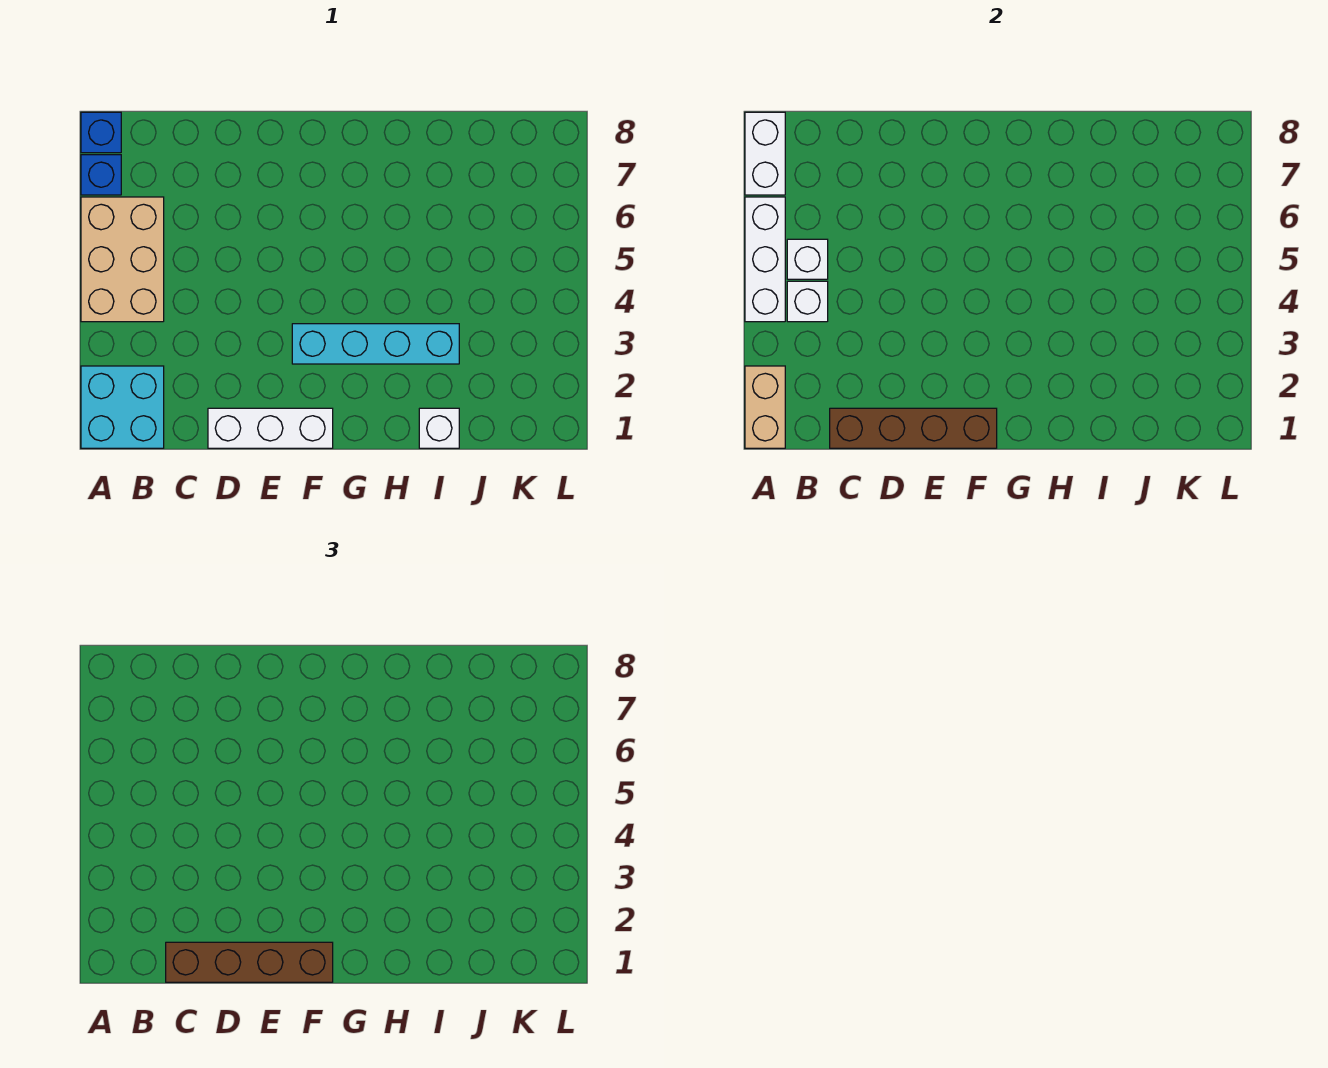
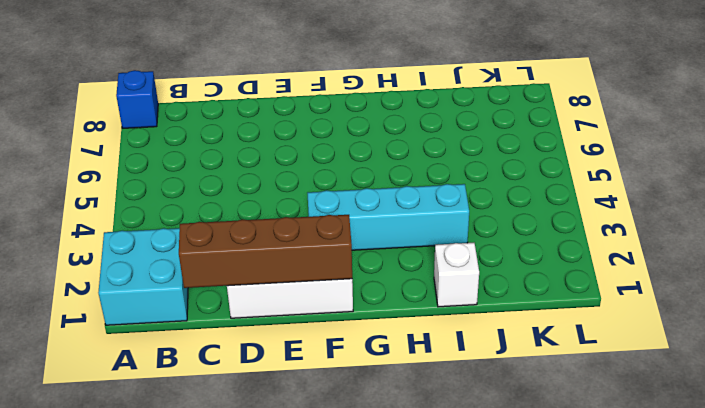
none -> tan 2x3 brick [81,197,164,322]
none -> blue 1x1 brick [81,155,121,195]
none -> tan 1x2 brick [745,366,785,448]

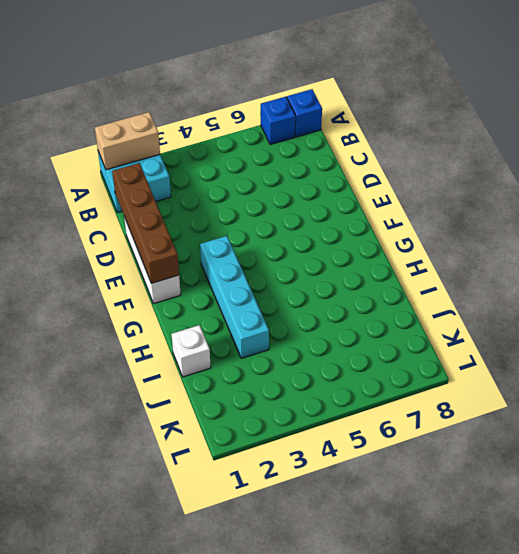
none -> tan 2x3 brick [81,197,164,322]
none -> white 1x3 brick [745,197,785,322]
none -> white 1x2 brick [745,112,785,195]

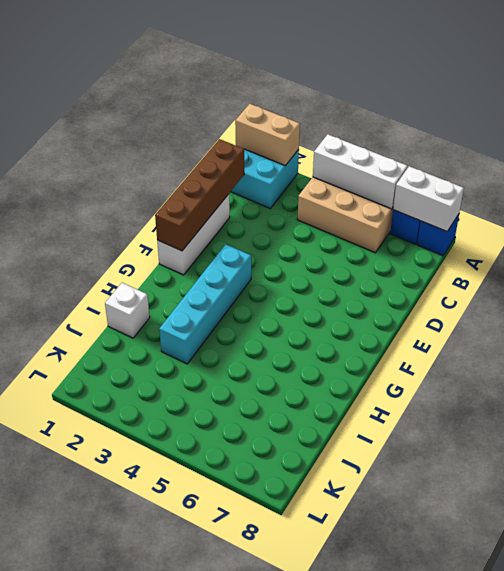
none -> white 1x1 brick [787,281,828,322]
none -> white 1x1 brick [787,239,828,279]
none -> brown 1x4 brick [166,942,333,982]

